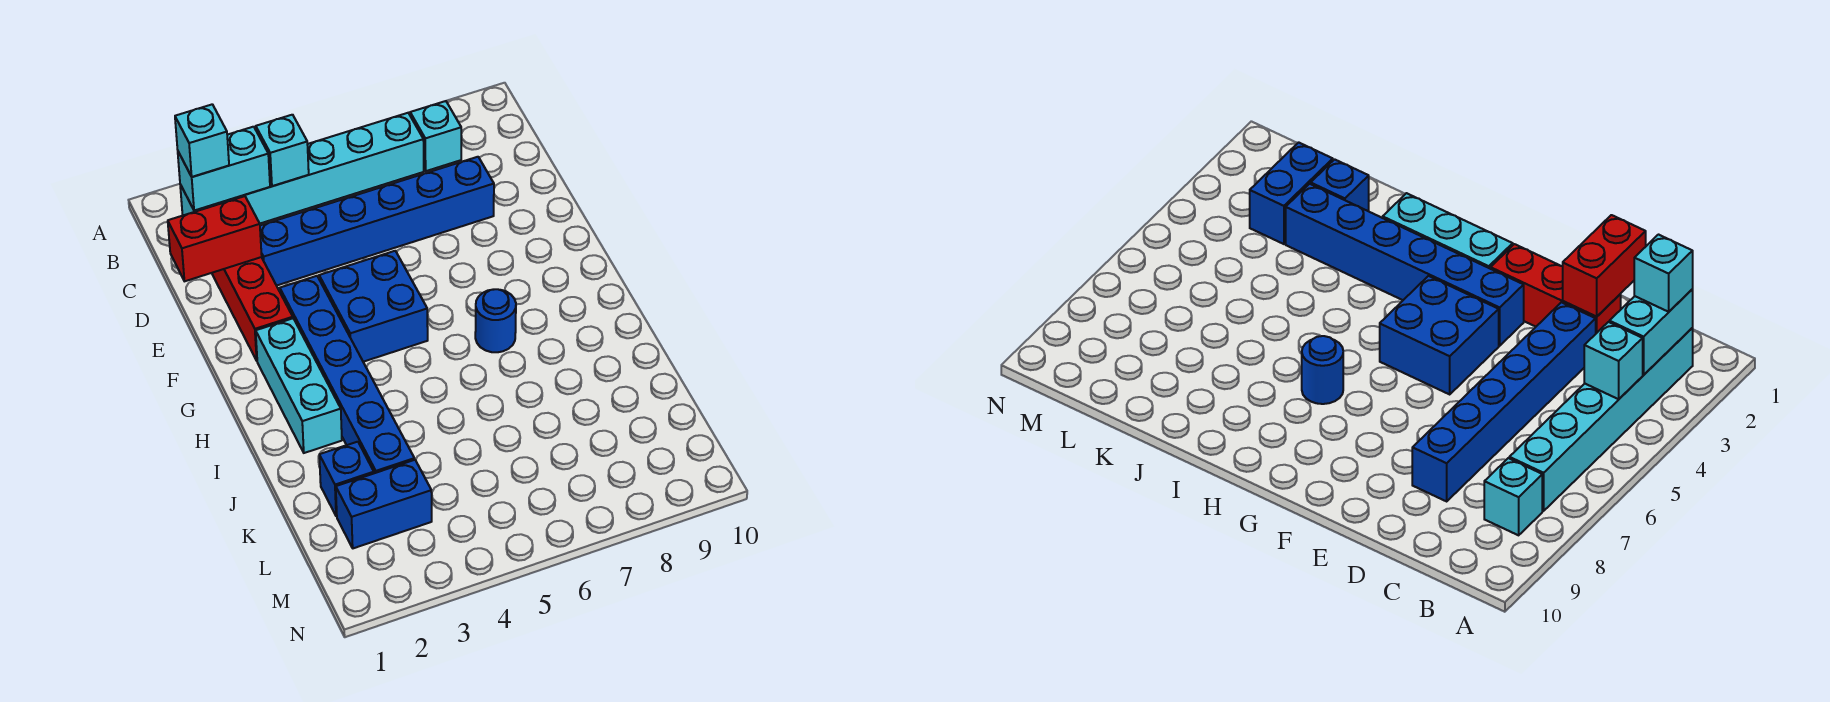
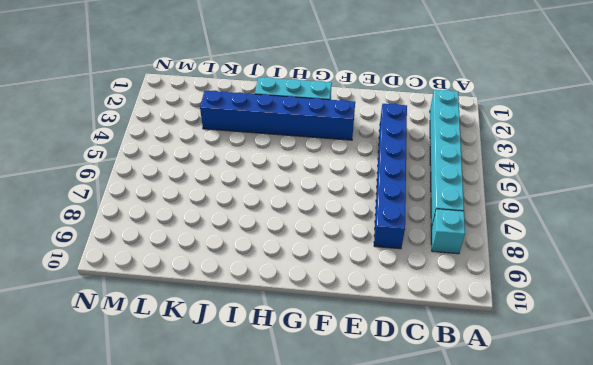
none -> red 1x3 brick [212,257,293,361]
none -> blue 2x2 brick [319,251,428,362]
none -> blue 1x1 round brick [475,289,516,352]

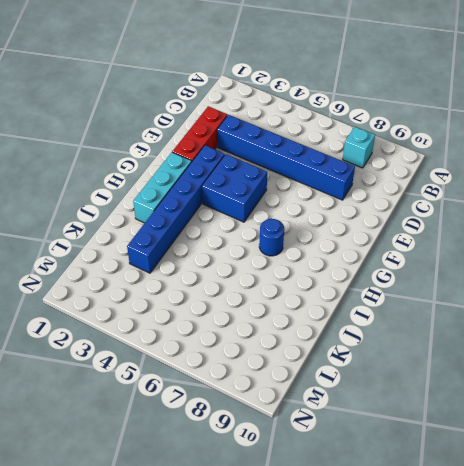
none -> cyan 1x6 brick [180,113,424,223]
none -> blue 1x1 brick [319,442,374,516]
none -> blue 1x2 brick [336,460,432,548]

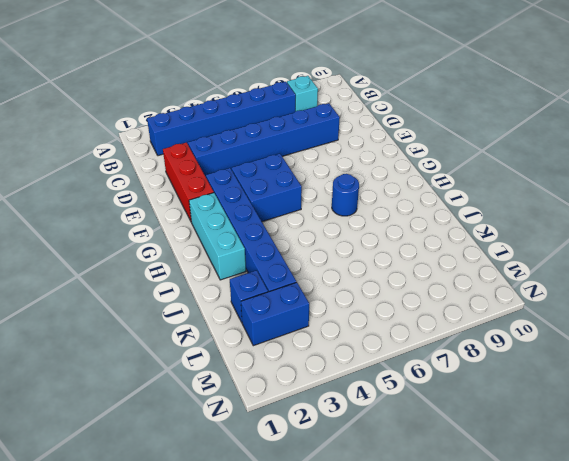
blue 1x6 brick [147,82,296,156] -> cyan 1x6 brick [180,113,424,223]
none -> cyan 1x2 brick [178,127,270,211]
none -> cyan 1x1 brick [256,115,309,186]
none -> red 1x2 brick [168,196,262,281]

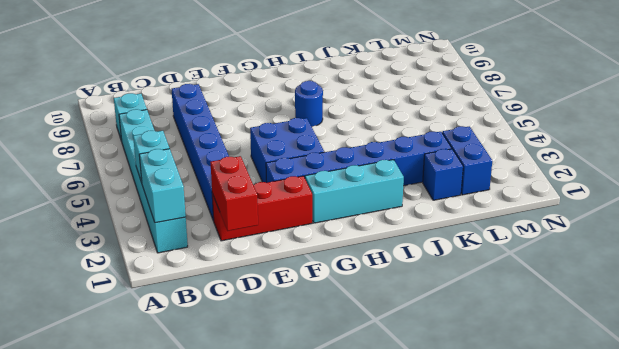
none -> cyan 1x1 brick [175,104,229,177]

